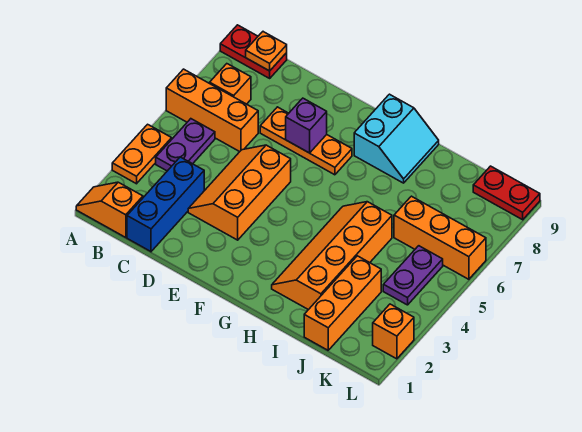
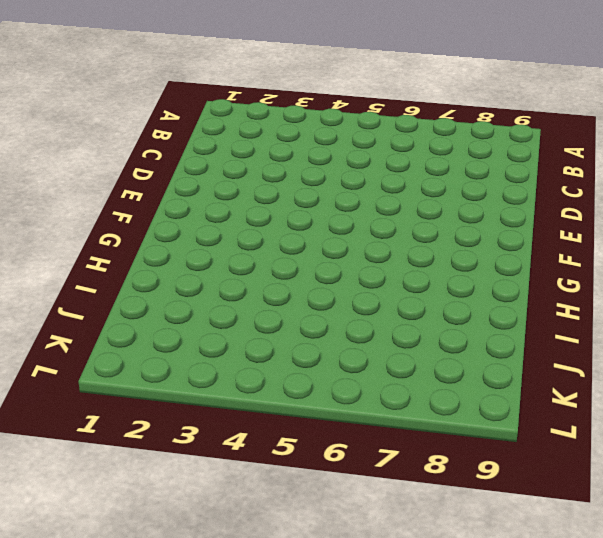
none -> orange 1x2 slope [76,182,143,238]
none -> orange 1x2 plate [112,124,172,184]
none -> orange 1x3 brick [166,69,258,152]

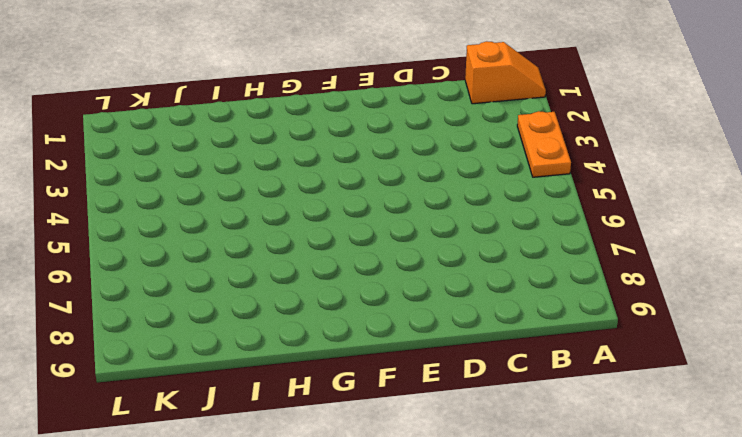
none -> orange 1x3 brick [166,69,258,152]
none -> red 1x2 plate [220,25,287,78]
none -> purple 1x2 plate [156,119,215,171]

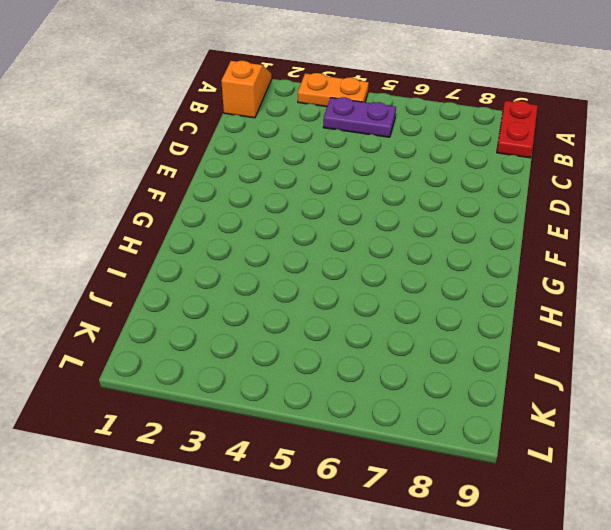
none -> orange 1x3 brick [166,69,258,152]
none -> orange 1x1 brick [210,64,251,104]
none -> blue 1x3 brick [127,157,204,251]

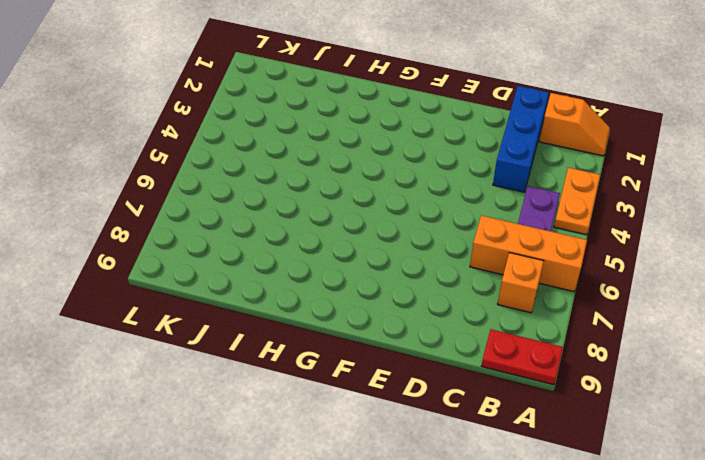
none -> orange 2x3 slope [188,145,291,240]
none -> orange 1x3 plate [260,107,352,175]
none -> cyan 2x2 slope [354,94,439,183]

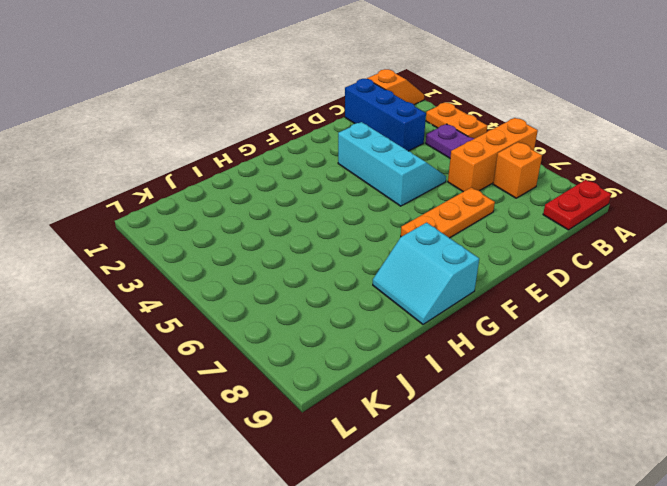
cyan 2x3 slope [338,122,446,206] -> orange 2x3 slope [188,145,291,240]
none -> orange 2x4 slope [272,202,392,310]
none -> orange 1x3 brick [304,256,381,350]
none -> orange 1x3 brick [394,196,486,279]

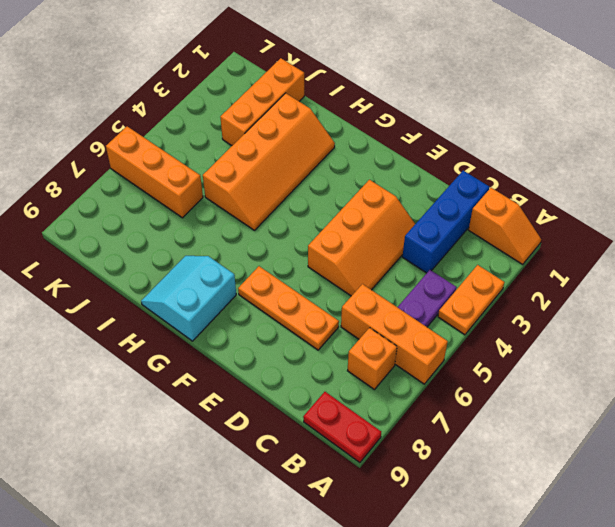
none -> purple 1x2 plate [383,246,443,305]
none -> red 1x2 plate [473,166,540,220]
none -> orange 1x1 brick [373,304,414,359]

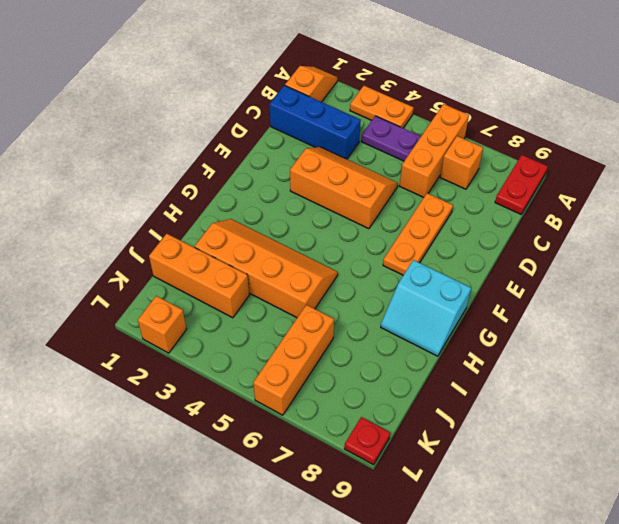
red 1x1 plate [344,417,390,465] -> red 1x2 plate [473,166,540,220]
none -> purple 1x2 plate [383,246,443,305]
none -> orange 1x1 plate [246,32,287,71]
none -> purple 1x1 brick [286,98,327,153]

